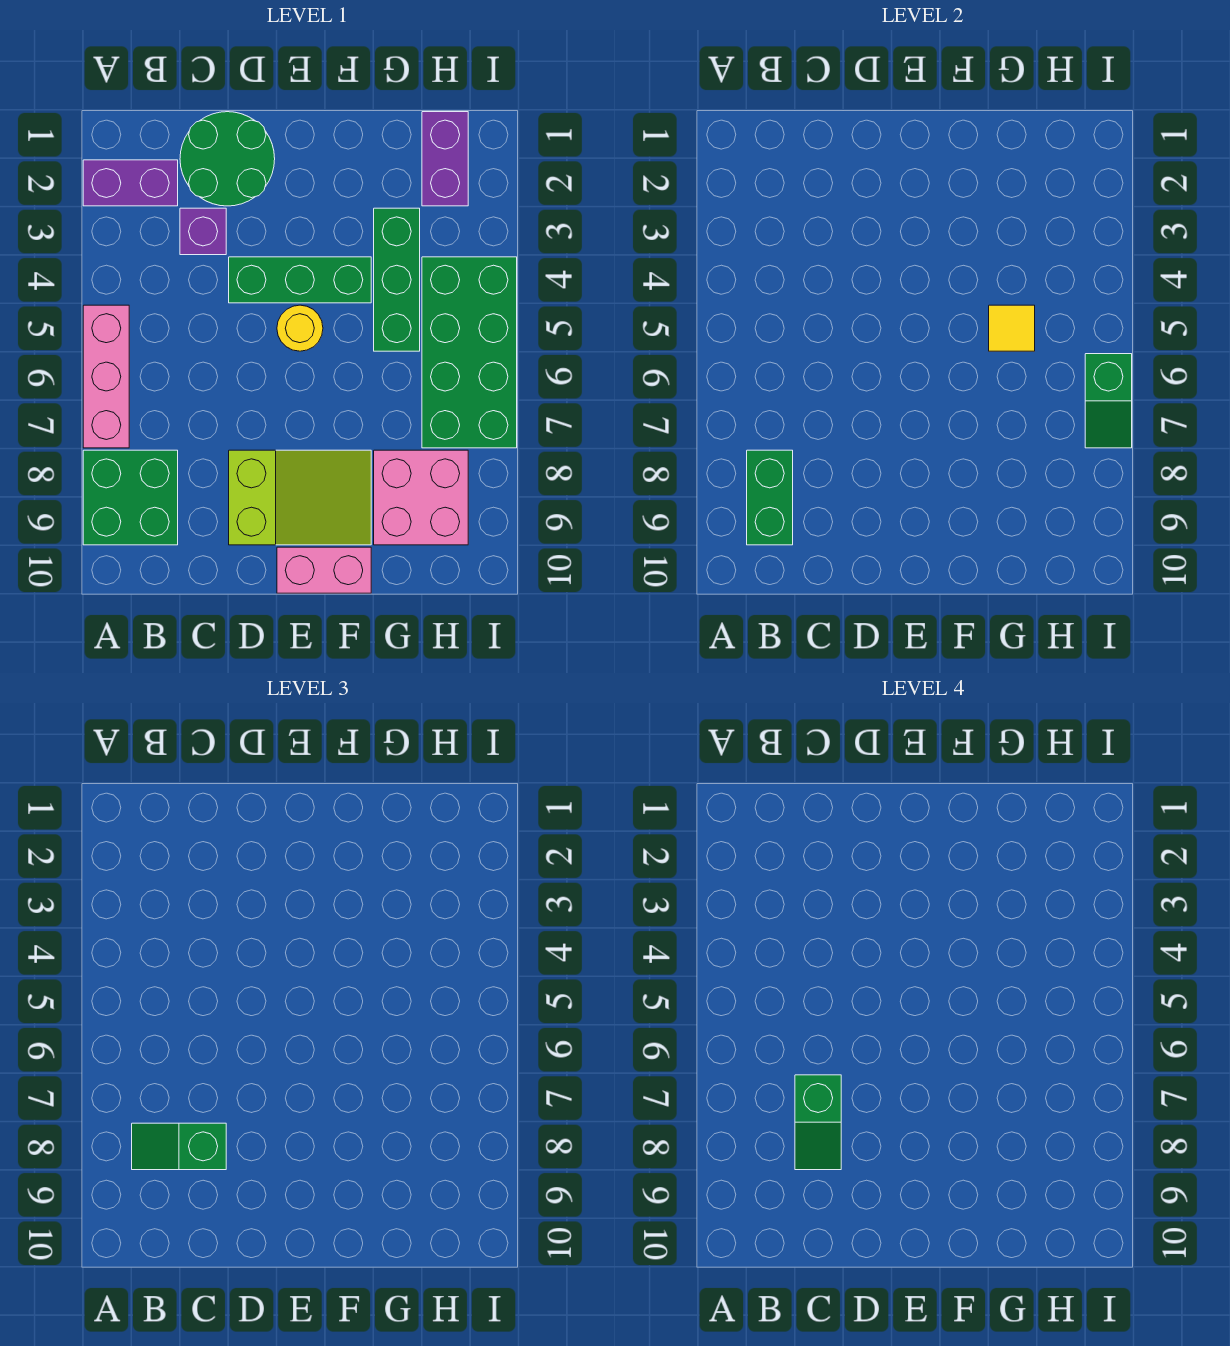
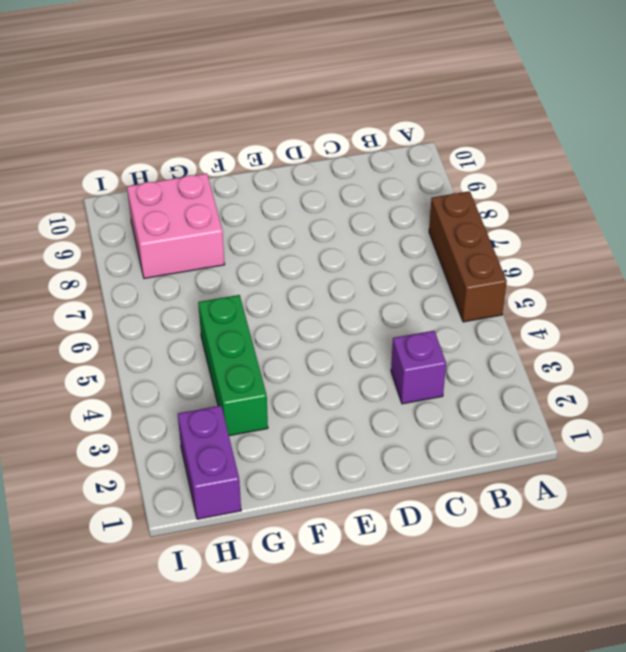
brown 1x3 brick [429,191,507,322] -> pink 1x3 brick [83,305,129,448]
none -> purple 1x2 brick [83,160,178,206]
none -> green 2x2 brick [83,450,178,545]
none -> green 2x2 round brick [180,112,275,206]

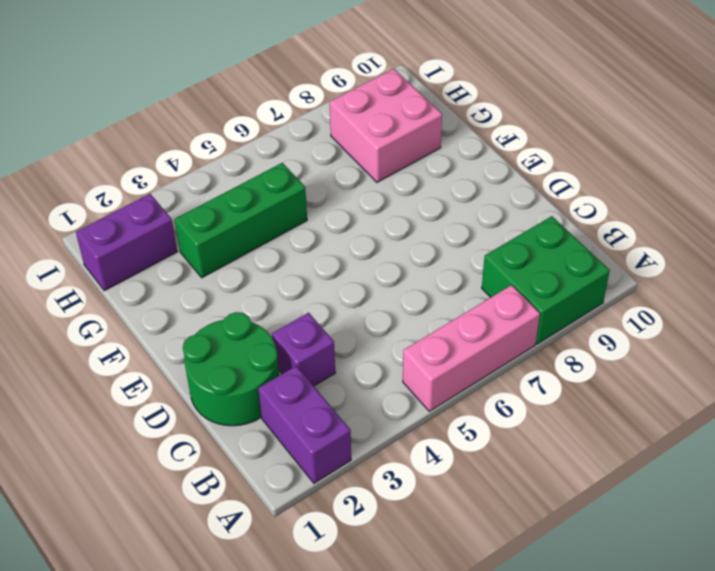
none -> green 1x3 brick [229,257,371,303]
none -> lime 2x3 slope [229,450,371,545]
none -> yellow 1x1 round brick [277,305,323,351]

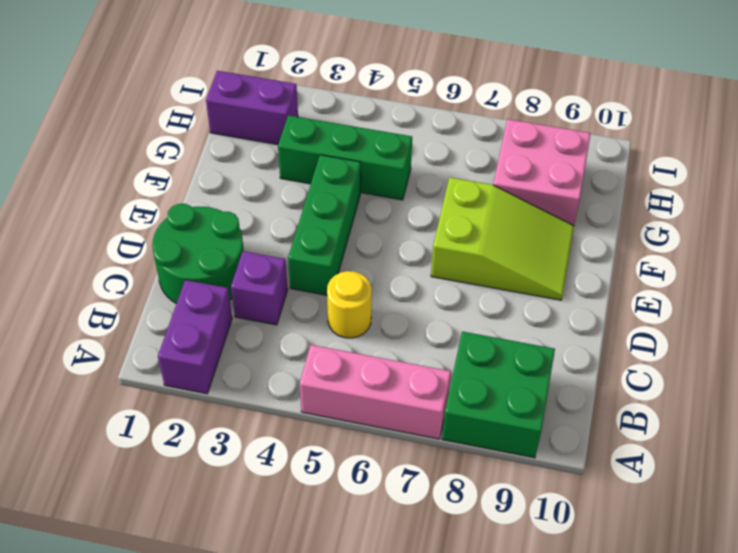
yellow 1x1 round brick [327,271,372,338] -> yellow 1x1 round brick moved to [277,305,323,351]
lime 2x3 slope [431,177,574,300] -> lime 2x3 slope turned to [229,450,371,545]
none -> pink 1x2 brick [277,547,371,593]
none -> green 2x4 brick [422,257,517,448]
none -> green 1x2 brick [747,450,793,545]

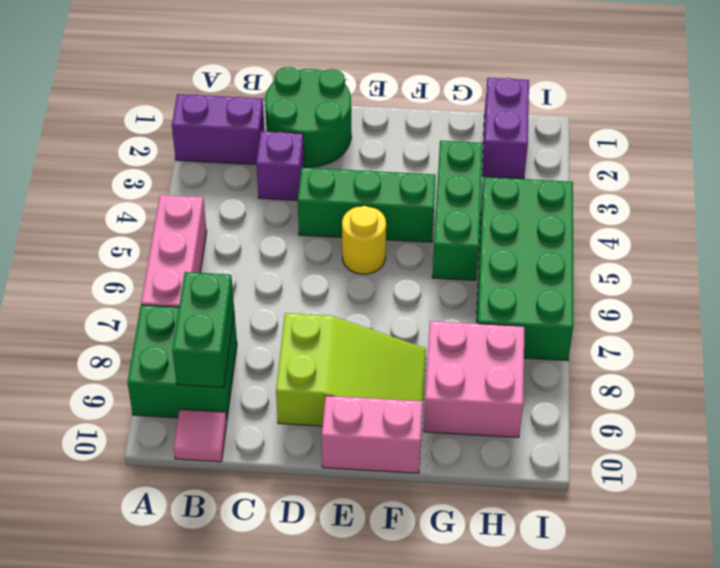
pink 1x1 tile [174,409,227,462] -> none
none -> yellow 1x1 tile [989,305,1035,351]
none -> green 1x2 slope [1085,354,1132,448]
none -> green 1x2 slope [132,1123,226,1170]

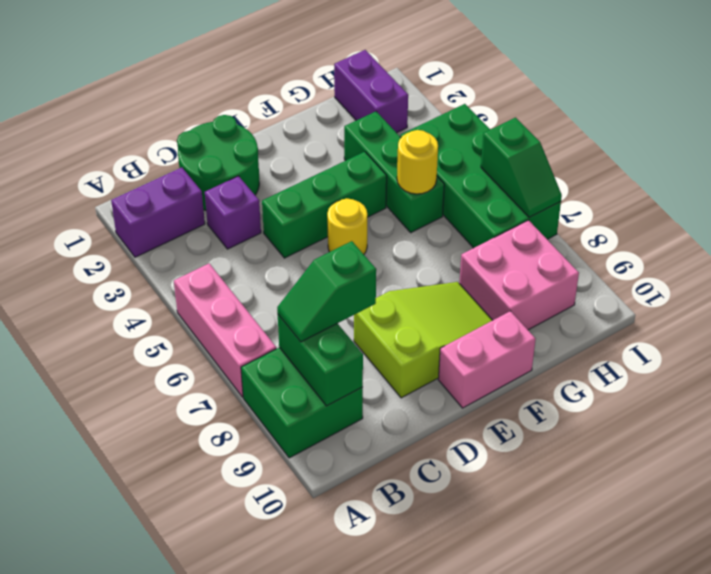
yellow 1x1 round brick [397,130,438,194] -> yellow 1x1 tile [989,305,1035,351]
none -> green 1x2 slope [795,1075,841,1170]

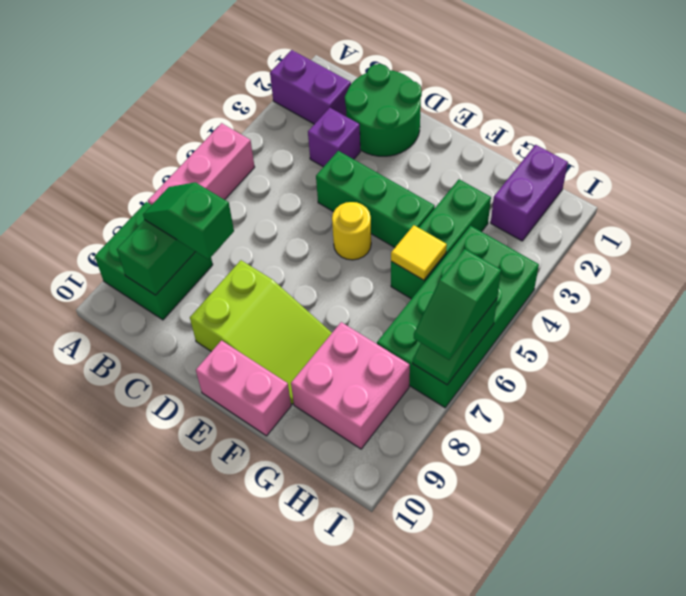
green 1x2 slope [414,249,501,360] -> green 1x2 slope moved to [795,1075,841,1170]

